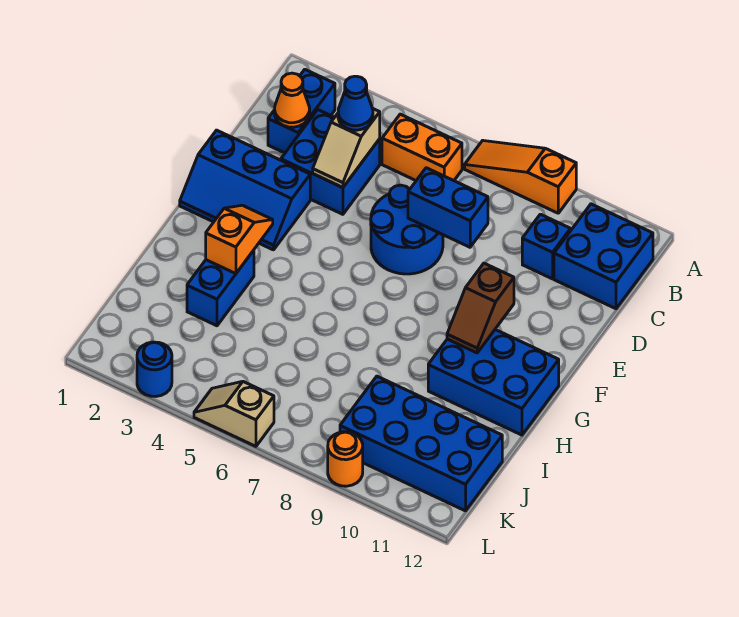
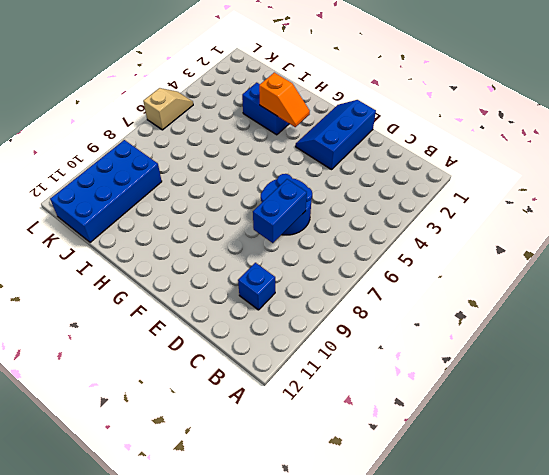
none -> orange 1x3 slope [465,141,576,213]
none -> blue 1x2 brick [268,70,335,153]
none -> orange 1x2 brick [382,114,462,181]

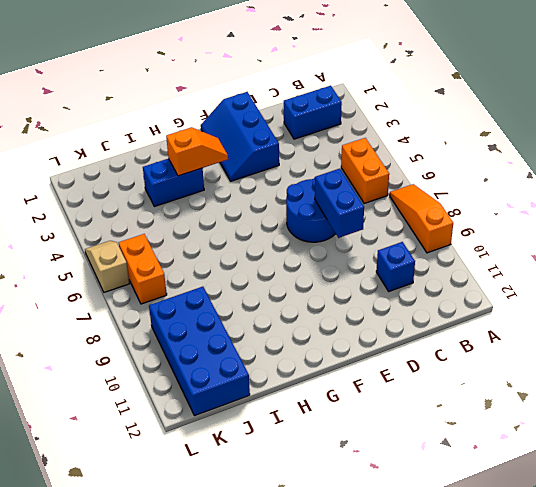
orange 1x2 brick [119,234,167,304] -> none
none -> blue 2x2 brick [554,204,653,309]
none -> blue 2x2 brick [281,110,380,214]
none -> blue 2x3 brick [428,330,559,435]

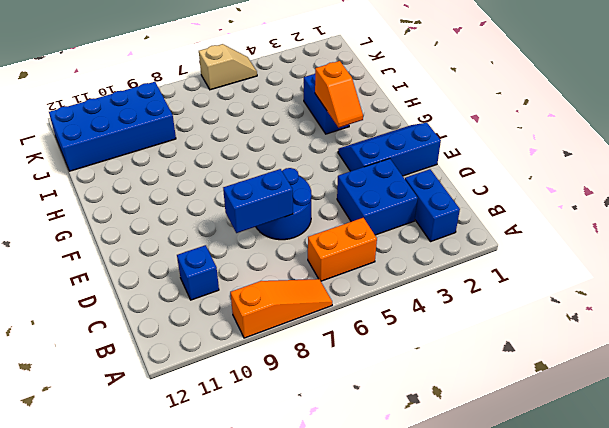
none -> blue 2x2 brick [554,204,653,309]
none -> blue 2x3 brick [428,330,559,435]
none -> blue 1x1 round brick [137,342,172,397]

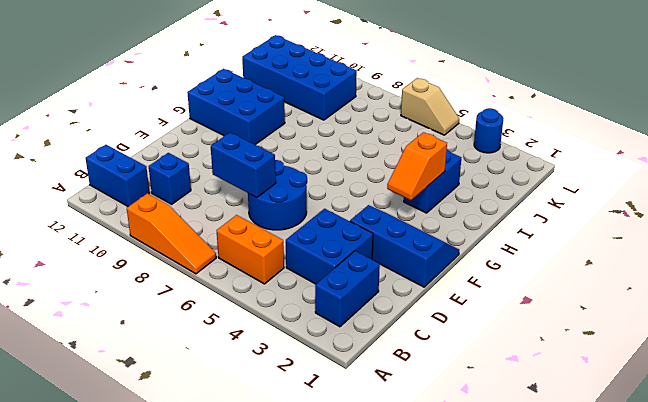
blue 1x2 brick [86,145,150,207] -> blue 2x2 brick [554,204,653,309]
none -> orange 1x1 round brick [328,432,363,486]
none -> orange 1x1 cone [275,73,310,127]
none -> tan 1x2 slope [313,109,380,188]

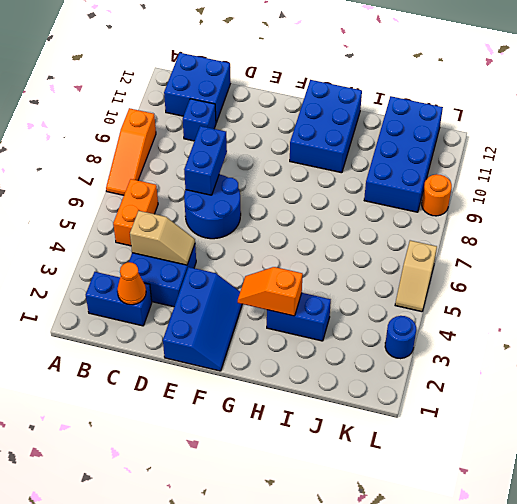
none -> brown 1x2 slope [447,263,514,353]
none -> blue 1x1 cone [338,76,373,130]

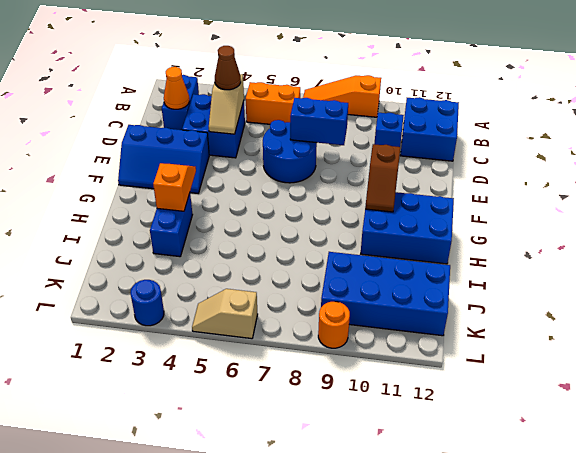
brown 1x1 cone [215,46,241,90] -> blue 1x1 cone [338,76,373,130]

